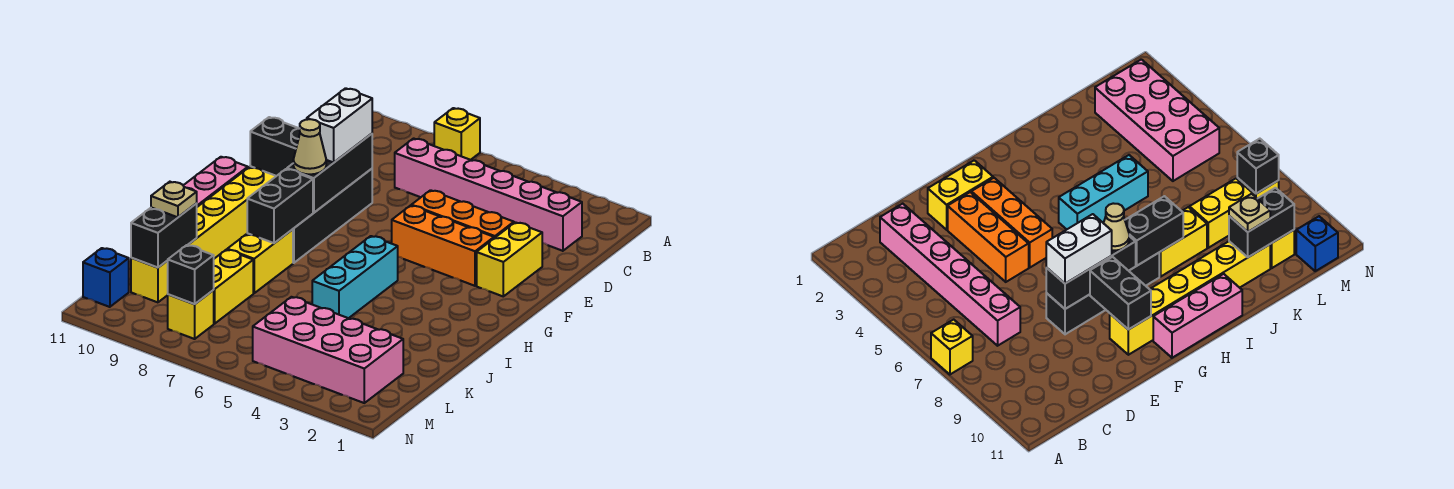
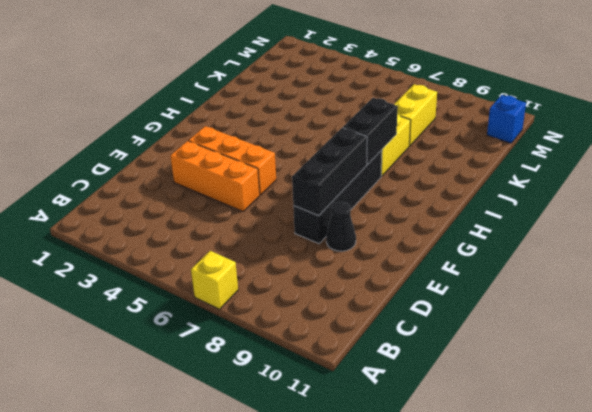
black 1x1 cone [326,202,356,251] -> none
none -> pink 1x6 brick [395,138,582,251]
none -> yellow 1x2 brick [477,222,542,296]
none -> yellow 1x6 brick [188,166,276,259]

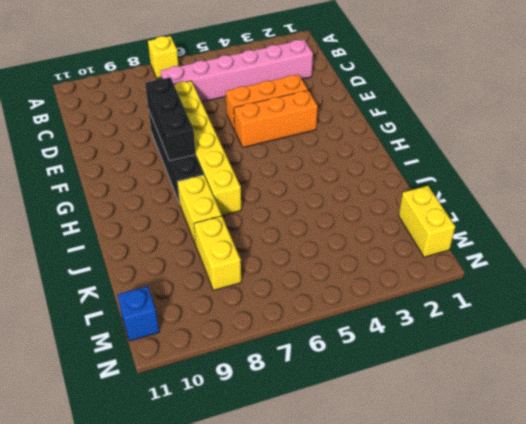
yellow 1x6 brick [174,81,241,215] -> yellow 1x6 brick moved to [188,166,276,259]
yellow 1x2 brick [399,186,455,257] -> yellow 1x2 brick moved to [477,222,542,296]
none -> pink 1x3 brick [183,157,248,207]
none -> cyan 1x3 brick [312,236,398,318]
none -> pink 2x4 brick [253,297,403,403]

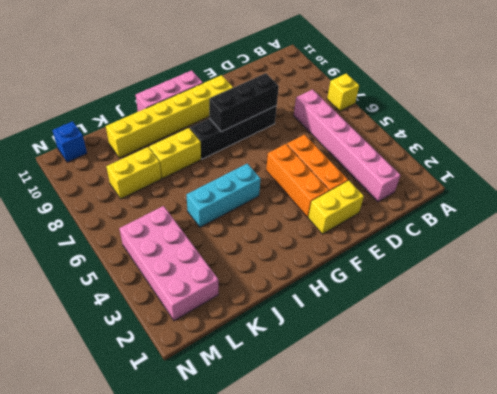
none -> yellow 1x1 brick [131,258,168,302]
none -> yellow 1x1 brick [168,290,214,339]
none -> black 1x2 brick [250,117,300,176]

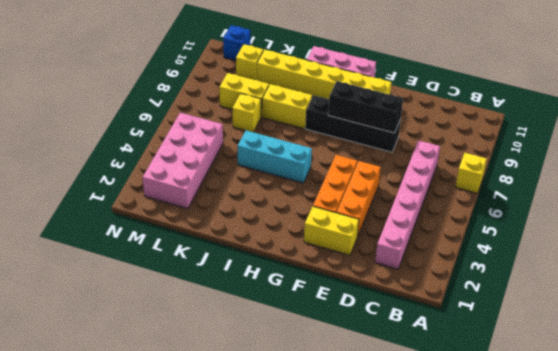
yellow 1x1 brick [233,94,261,132] -> yellow 1x1 brick moved to [168,290,214,339]
none -> black 1x2 brick [250,117,300,176]
none -> black 1x2 brick [247,169,313,243]
none -> black 1x2 brick [131,204,197,268]

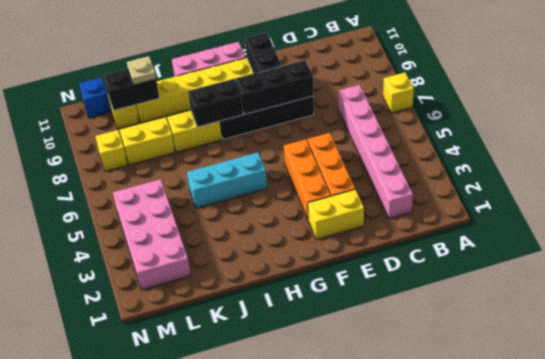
none -> black 1x1 brick [167,245,214,304]
none -> white 1x2 brick [307,88,372,162]
none -> tan 1x1 cone [293,119,326,174]

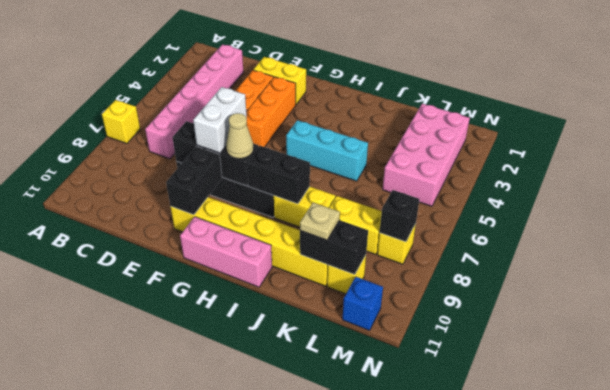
white 1x2 brick [193,87,247,153] -> white 1x2 brick turned to [307,88,372,162]

